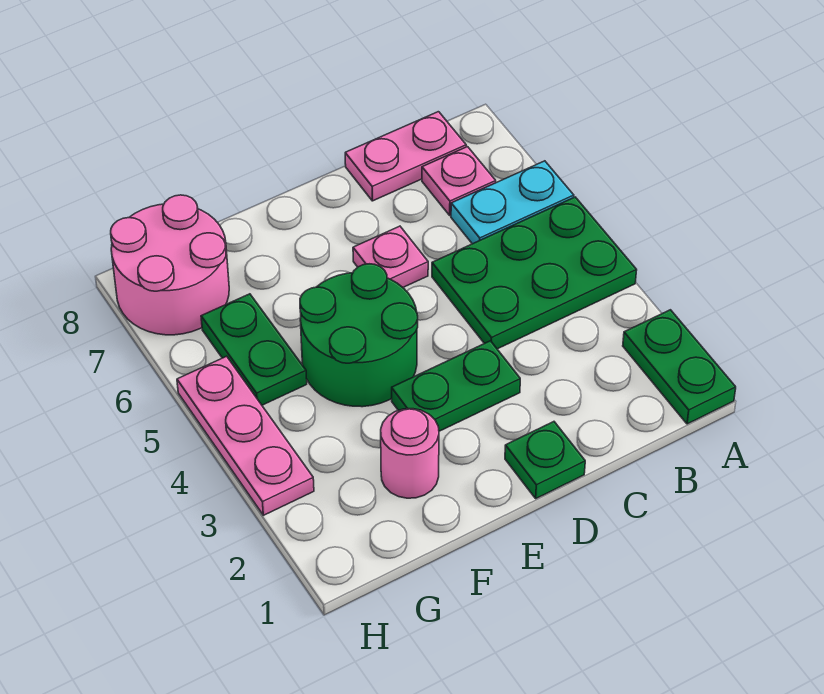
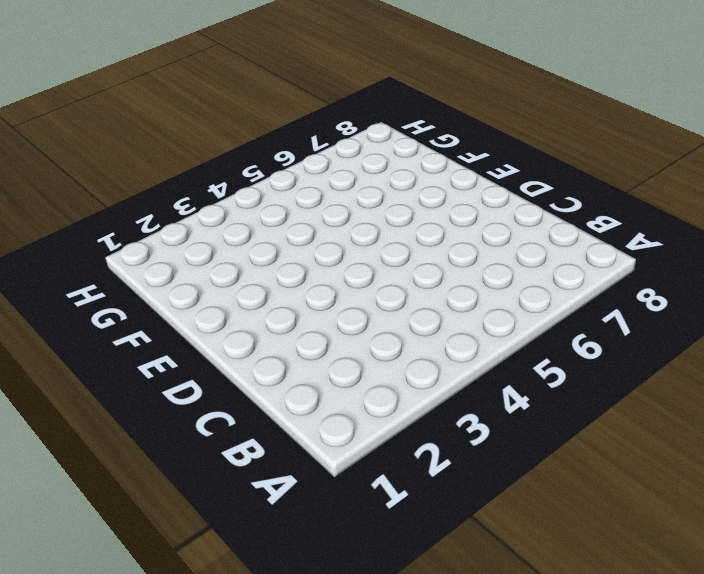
none -> green 1x2 plate [623,310,736,424]
none -> green 2x3 plate [432,197,637,349]
none -> cyan 1x2 plate [451,161,574,244]

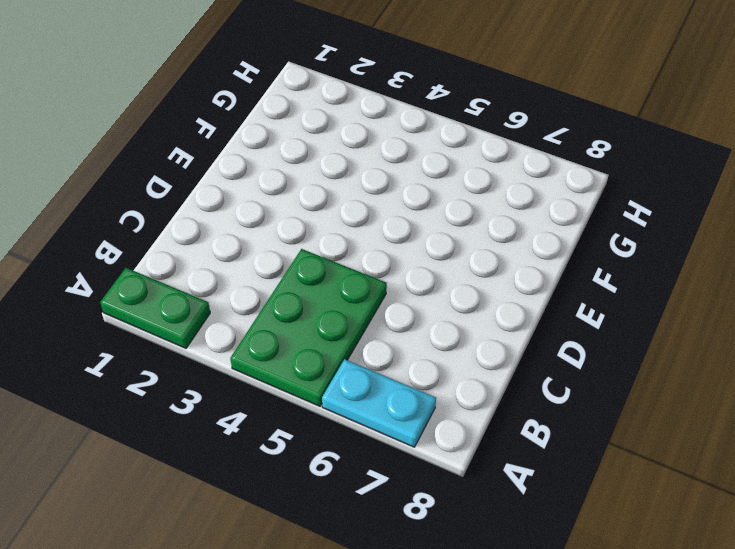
cyan 1x2 plate [322,359,436,447] -> cyan 1x2 plate turned to [451,161,574,244]
none -> pink 1x1 plate [422,147,496,215]
none -> pink 1x2 plate [345,112,466,201]
none -> green 1x1 plate [505,422,585,498]

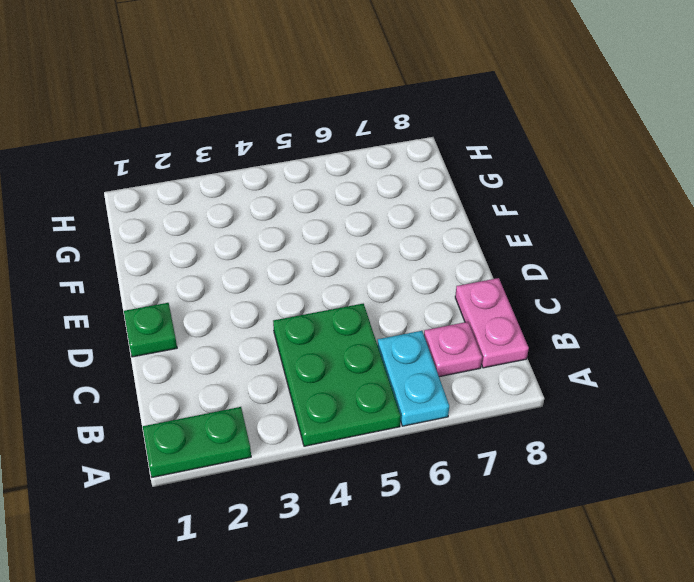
none -> green 1x2 plate [392,341,520,431]
none -> pink 1x1 plate [353,226,428,287]
none -> green 2x2 round brick [300,264,418,407]

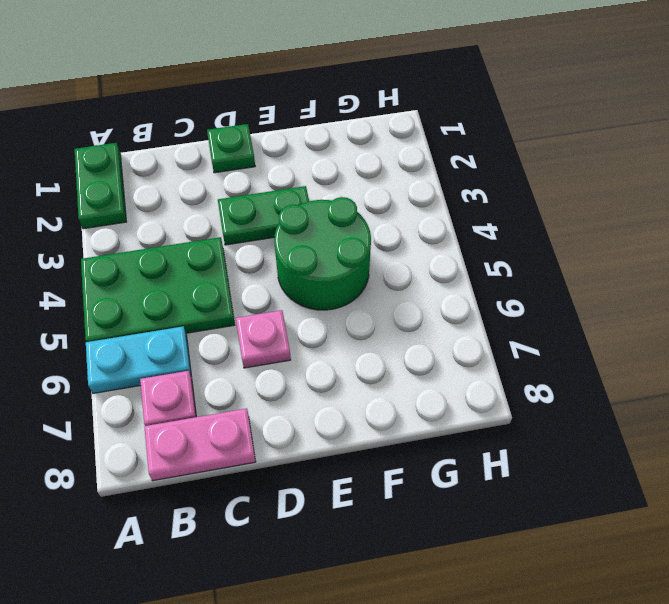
none -> pink 1x1 round brick [381,409,439,498]
none -> green 1x2 plate [201,294,307,405]
none -> pink 2x2 round brick [111,195,229,335]

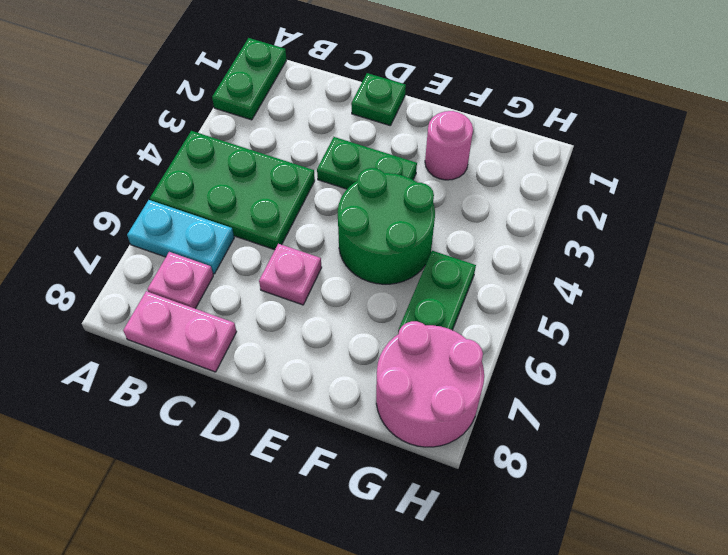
none -> pink 1x3 plate [177,356,314,515]

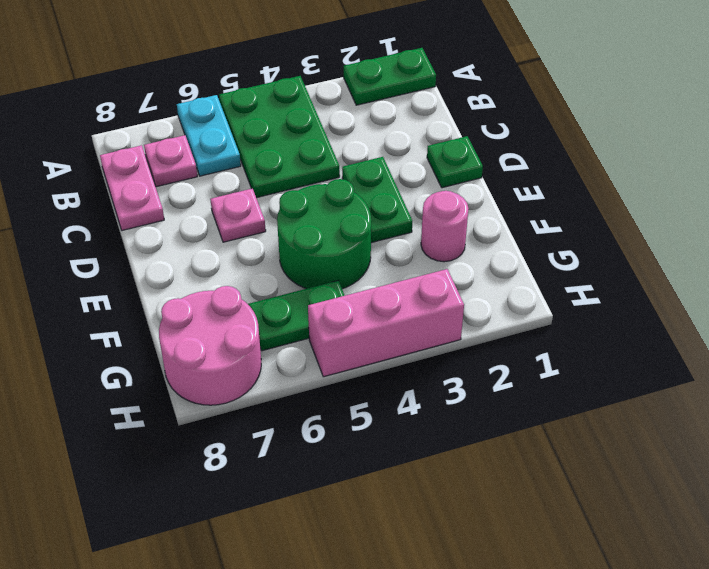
pink 1x3 brick [308,269,464,377] -> pink 1x3 plate [177,356,314,515]

